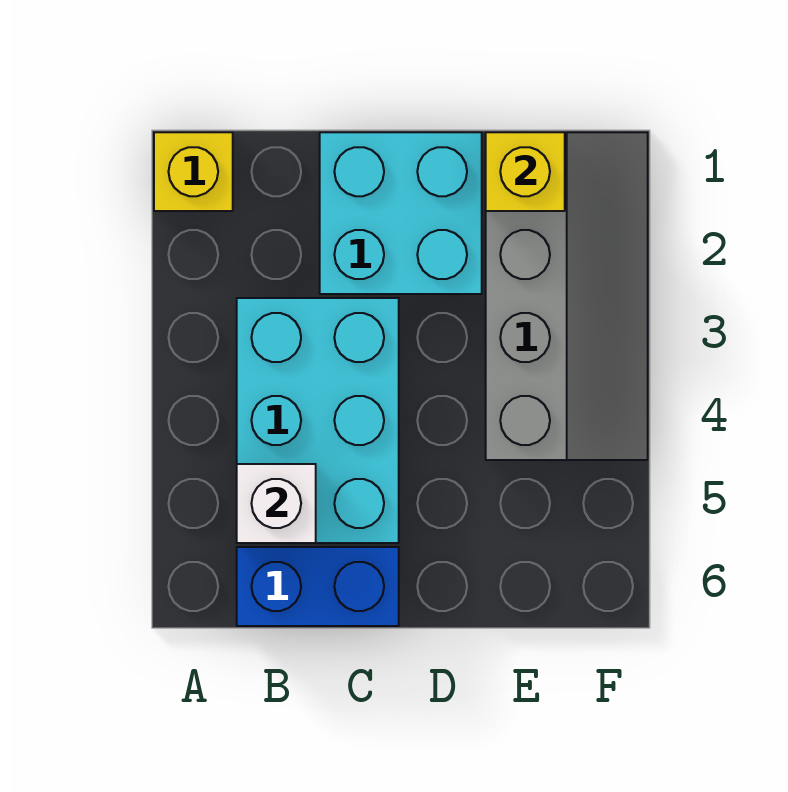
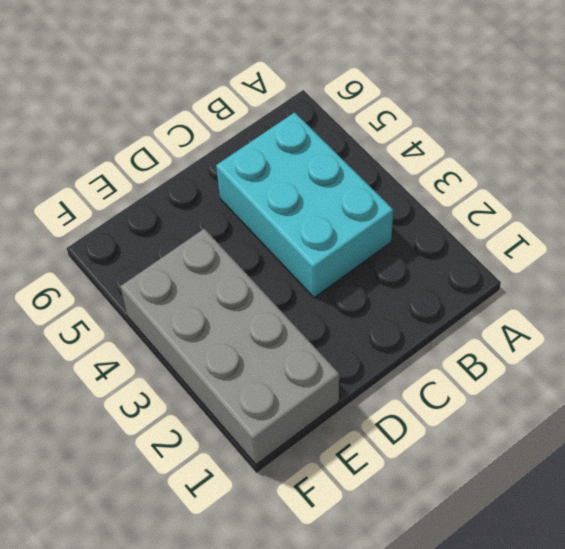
grey 2x4 brick [120,229,339,464] -> grey 2x4 slope [486,132,648,460]
none -> yellow 1x1 brick [154,132,233,211]
none -> blue 1x2 brick [237,547,399,626]

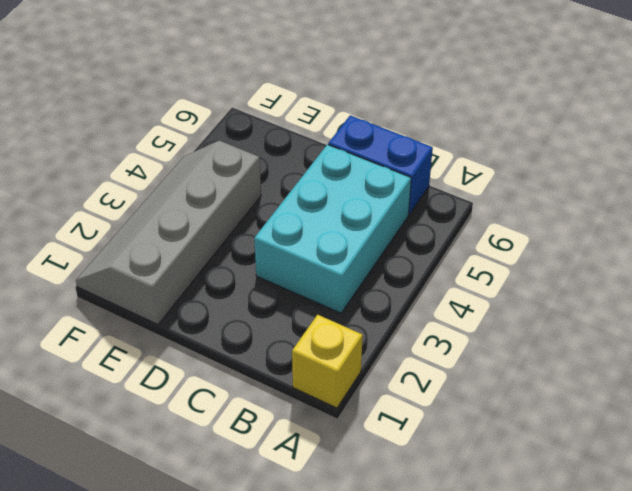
none -> cyan 2x2 brick [320,132,482,294]
none -> white 1x1 brick [237,464,316,543]

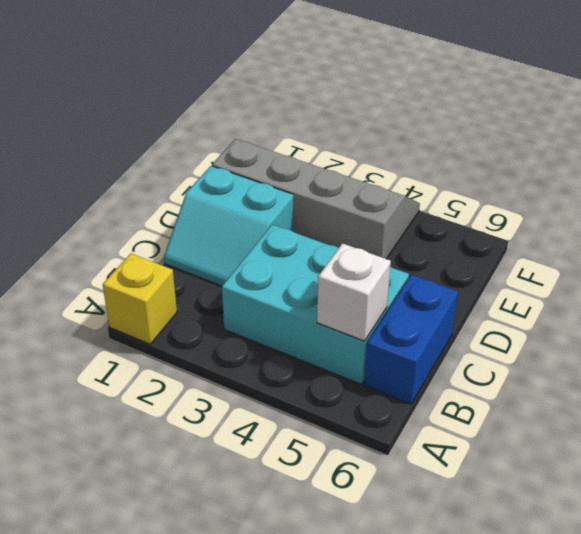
cyan 2x2 slope [164,166,293,286] -> cyan 2x2 brick [320,132,482,294]
none -> yellow 1x1 brick [486,132,565,211]

